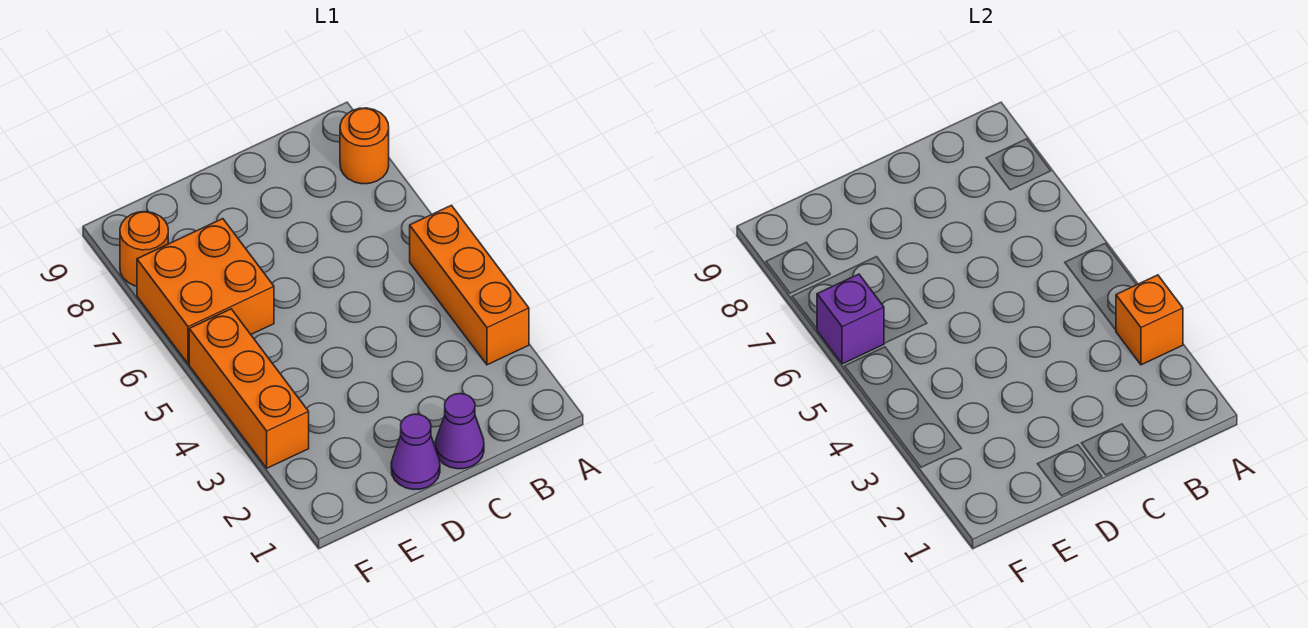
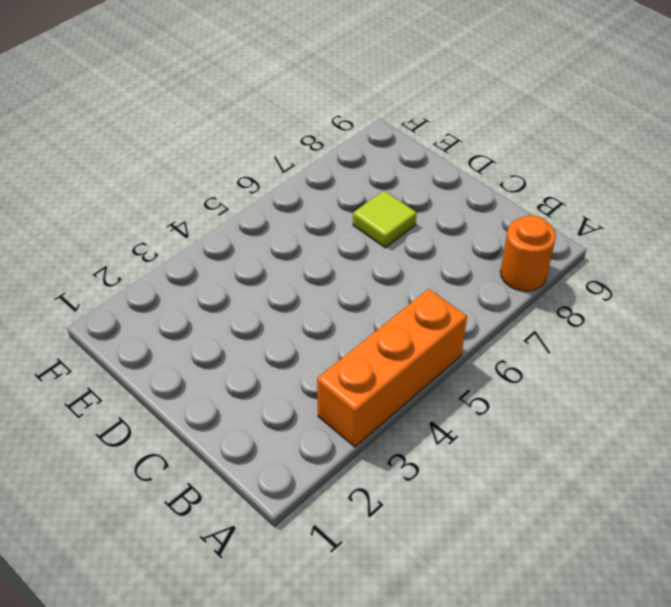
lime 1x1 tile [353,191,417,248] -> none
none -> purple 1x1 cone [435,394,484,469]
none -> purple 1x1 cone [391,414,440,490]

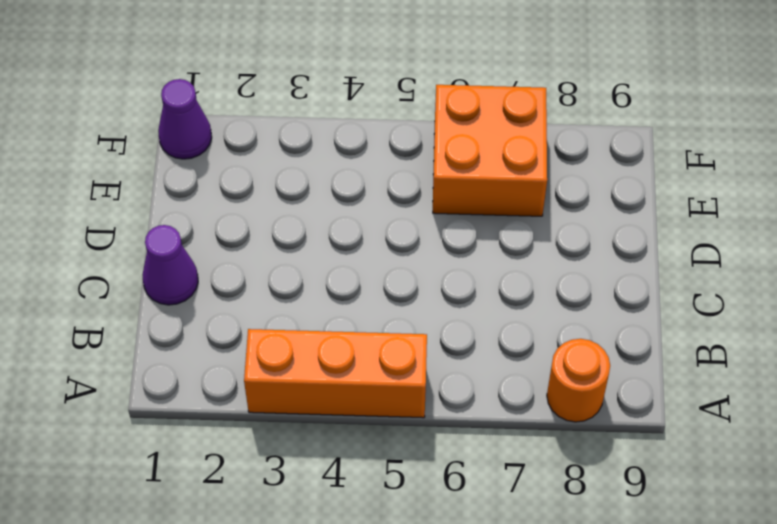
purple 1x1 cone [158,79,212,159] -> purple 1x1 cone moved to [391,414,440,490]
none -> orange 1x3 brick [189,309,309,468]
none -> orange 1x1 round brick [120,212,168,286]

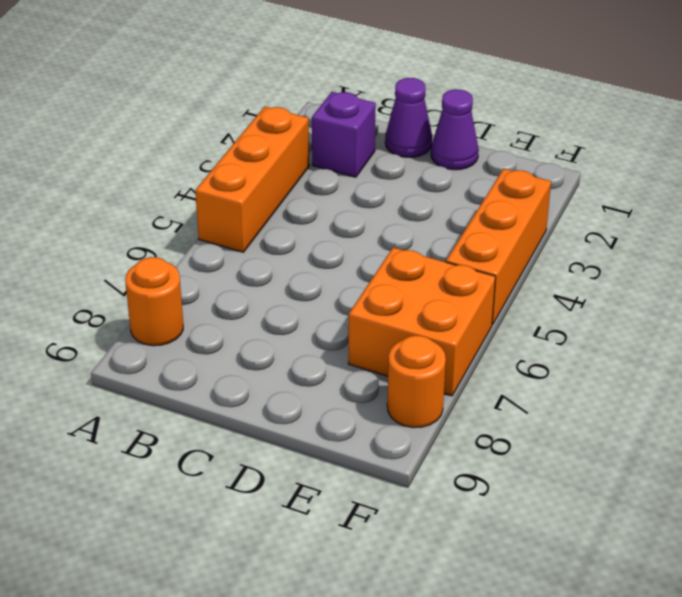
purple 1x1 brick [312,92,376,177] -> purple 1x1 brick moved to [817,274,884,364]
none -> orange 1x1 brick [1116,275,1183,365]

